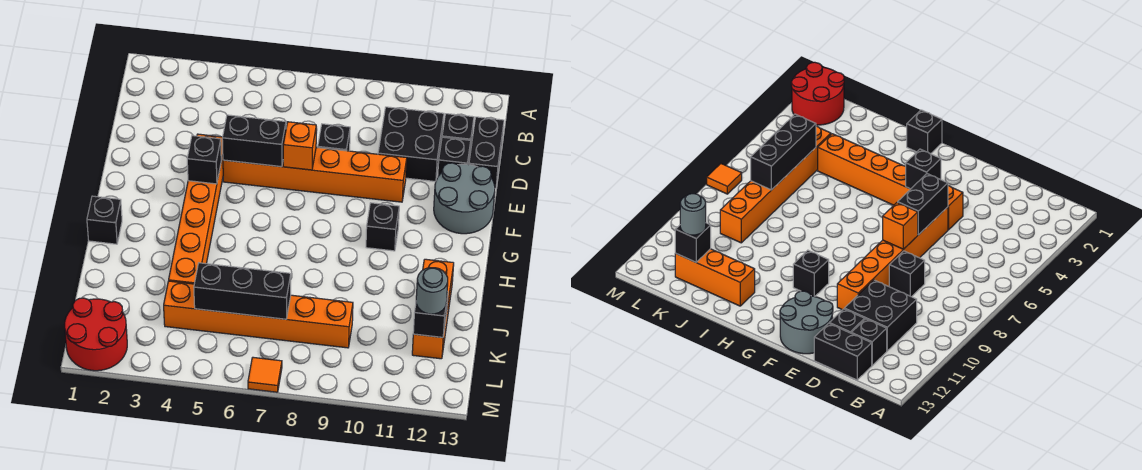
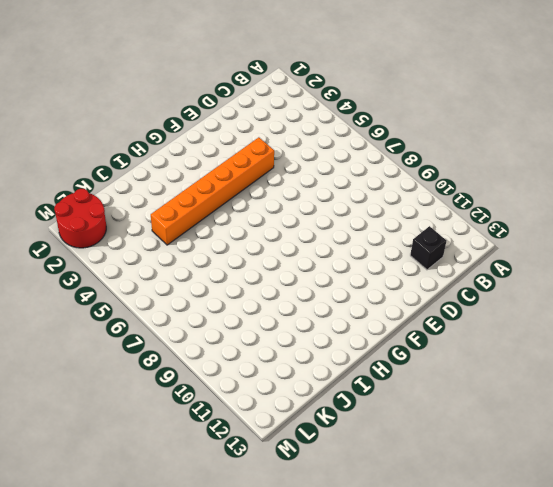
none -> black 2x2 brick [378,107,444,182]
none -> black 1x2 brick [469,117,504,188]
none -> black 1x1 brick [318,124,350,151]

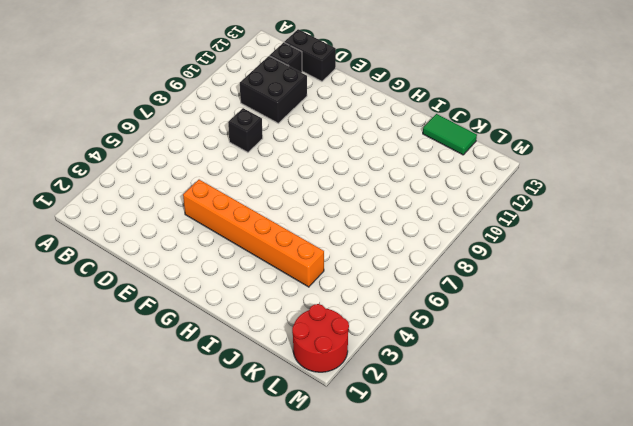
green 1x2 tile [423,114,477,155] -> none
none -> black 1x1 brick [438,137,471,176]
none -> orange 1x6 brick [223,147,407,202]
none -> grey 2x2 round brick [434,163,495,234]

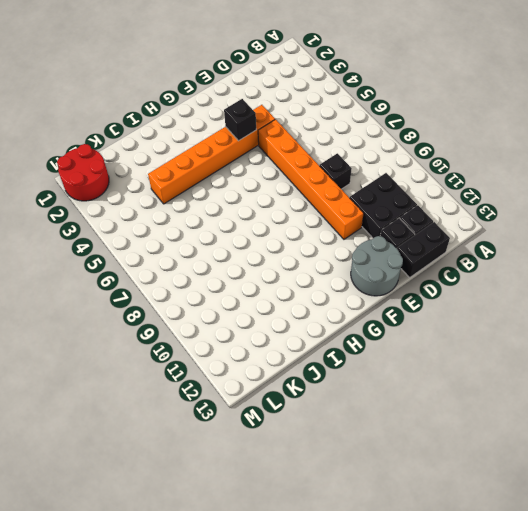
none -> black 1x1 brick [366,203,399,251]
none -> black 1x1 brick [87,196,122,244]
none -> orange 1x3 brick [412,259,454,359]

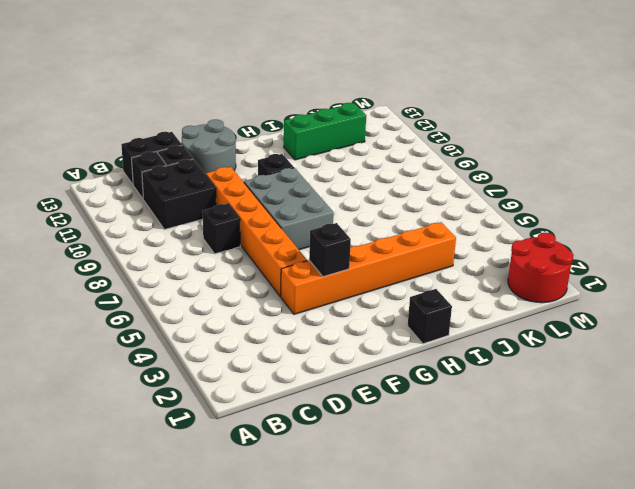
grey 2x3 brick [244,168,333,250] -> none
green 1x3 brick [284,103,366,160] -> orange 1x3 brick [412,259,454,359]
none -> orange 1x6 brick [164,281,353,348]
none -> orange 1x1 tile [248,357,282,392]
none -> black 1x2 brick [222,115,286,167]

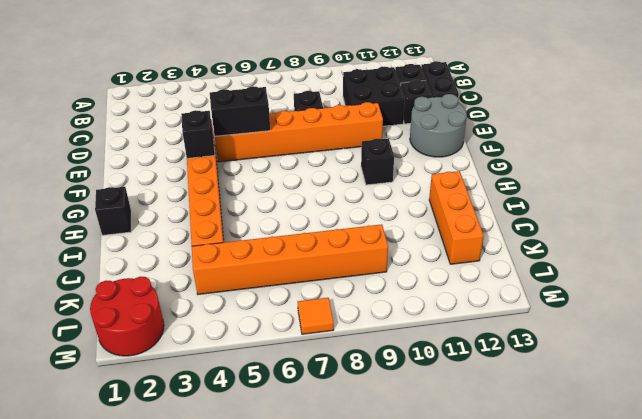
none -> orange 1x1 brick [283,122,316,170]
none -> black 1x3 brick [194,263,291,319]
none -> black 1x1 brick [413,291,448,337]

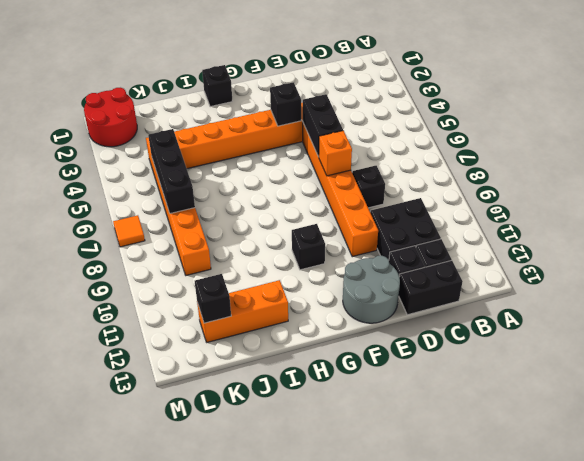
none -> grey 1x1 round brick [416,268,448,314]

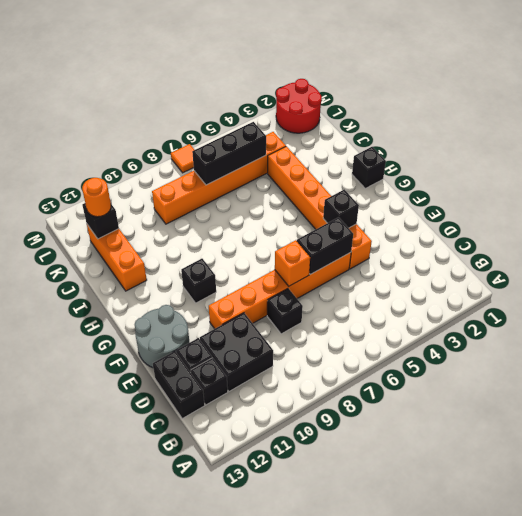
orange 1x1 round brick [82,178,111,217] -> grey 1x1 round brick [416,268,448,314]

